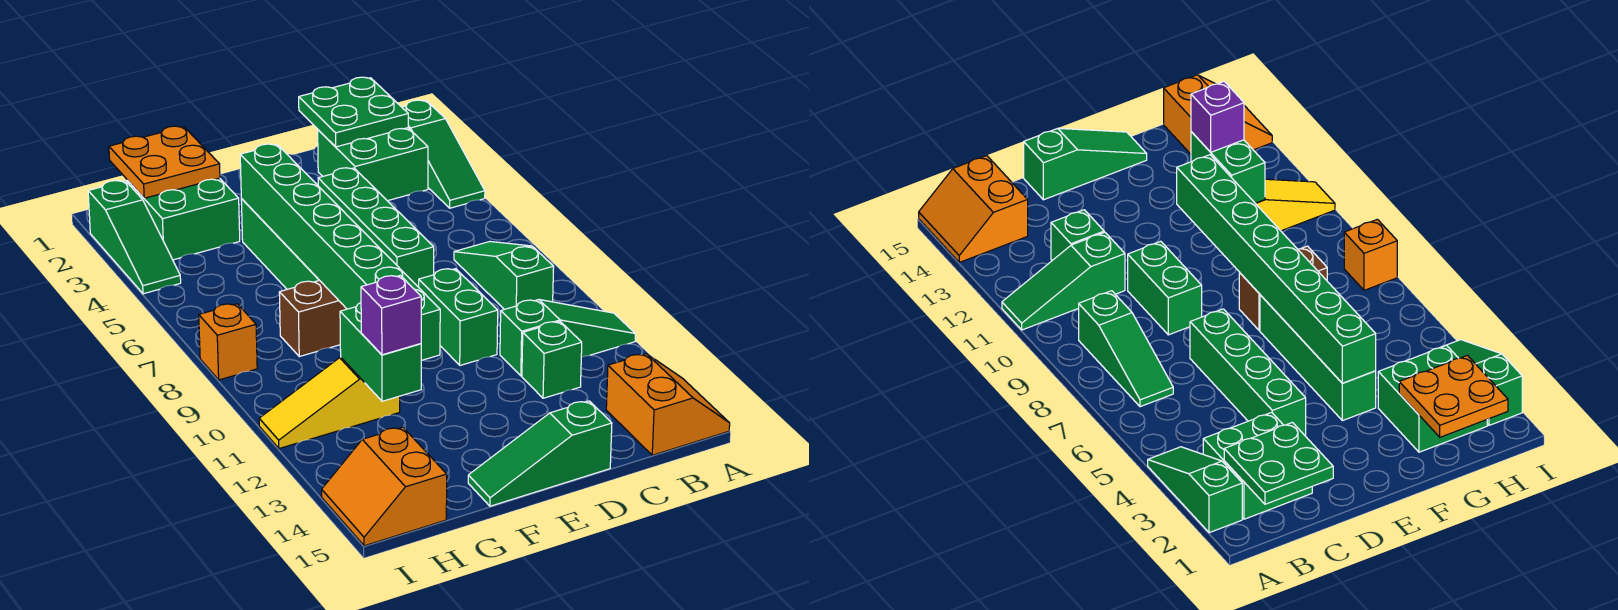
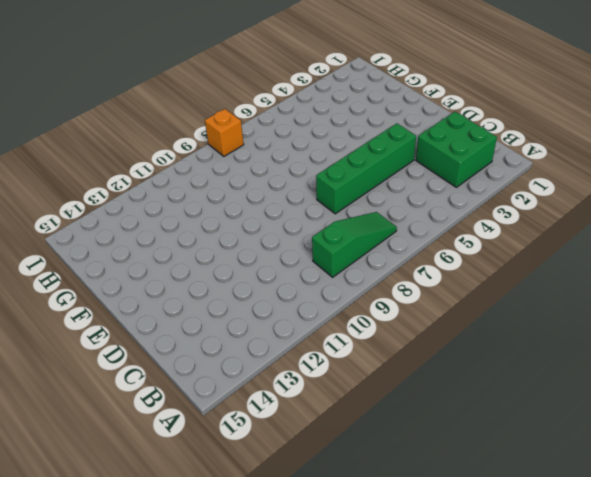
none -> green 1x3 slope [402,100,485,208]
none -> green 1x3 slope [500,300,635,376]
none -> orange 2x2 slope [606,354,730,455]

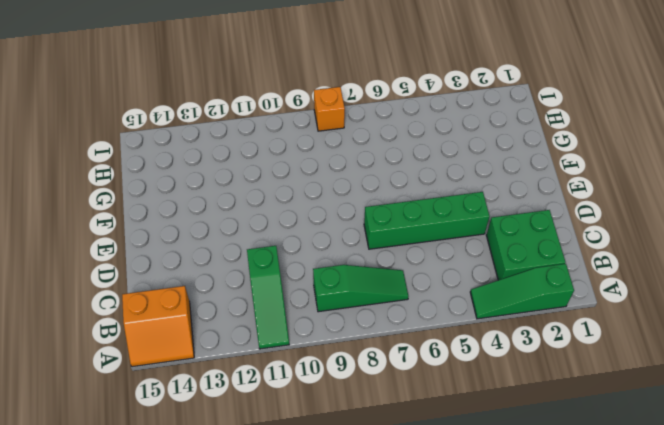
none -> green 1x1 brick [522,322,582,398]
none -> green 1x2 brick [419,269,498,365]
none -> green 1x3 slope [468,401,612,506]

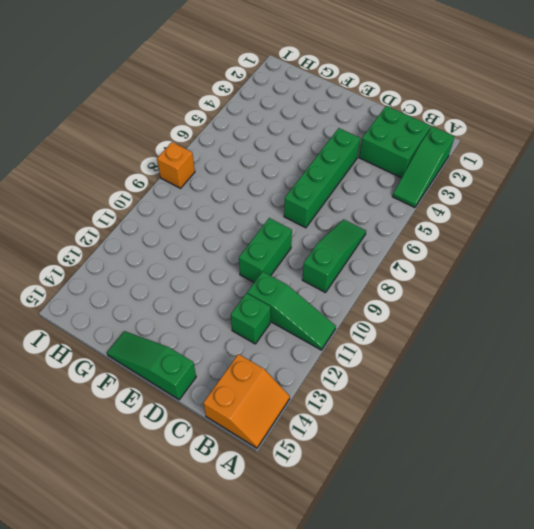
none -> green 1x4 brick [241,199,319,289]
none -> brown 1x2 brick [279,280,346,357]
none -> green 2x2 brick [127,178,240,260]

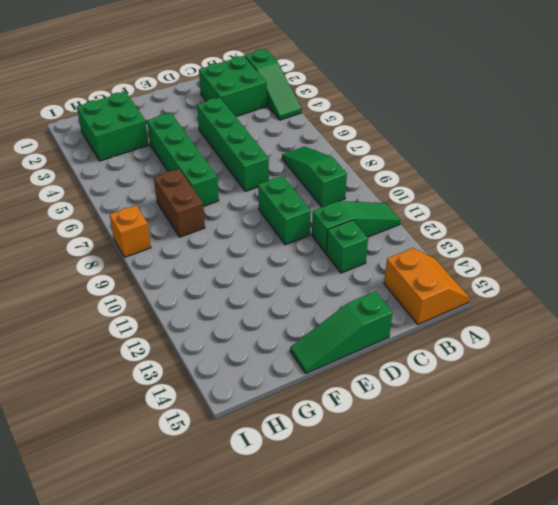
brown 1x2 brick [154,169,205,237] -> brown 1x2 brick turned to [279,280,346,357]
none -> yellow 1x3 slope [259,357,400,448]
none -> orange 2x2 slope [322,427,447,546]
none -> green 1x3 slope [88,181,181,294]

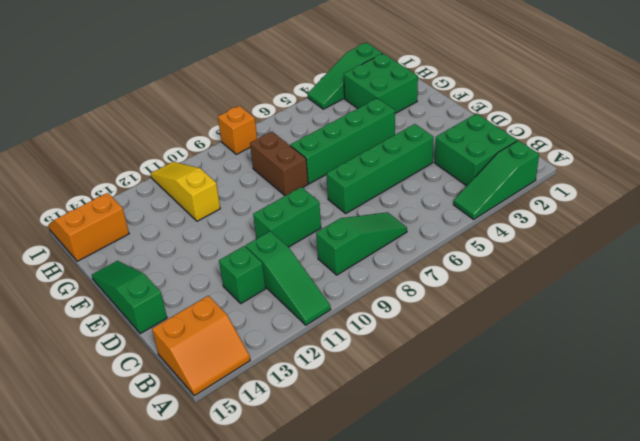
none -> green 2x2 plate [299,77,408,147]
none -> green 1x8 brick [240,144,440,360]
none -> orange 2x2 plate [109,126,220,198]

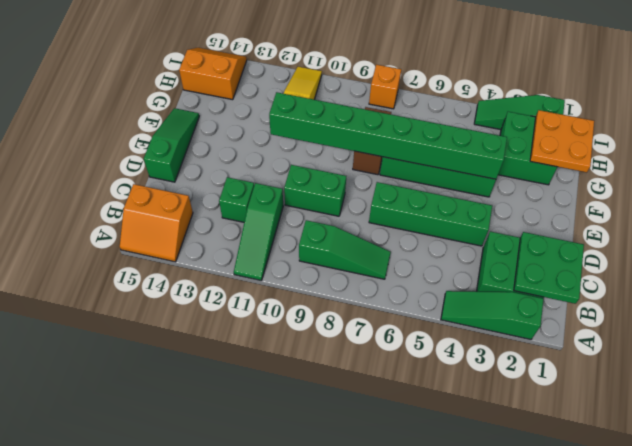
none -> green 1x2 brick [340,303,421,401]
none -> purple 1x1 brick [361,275,421,355]

